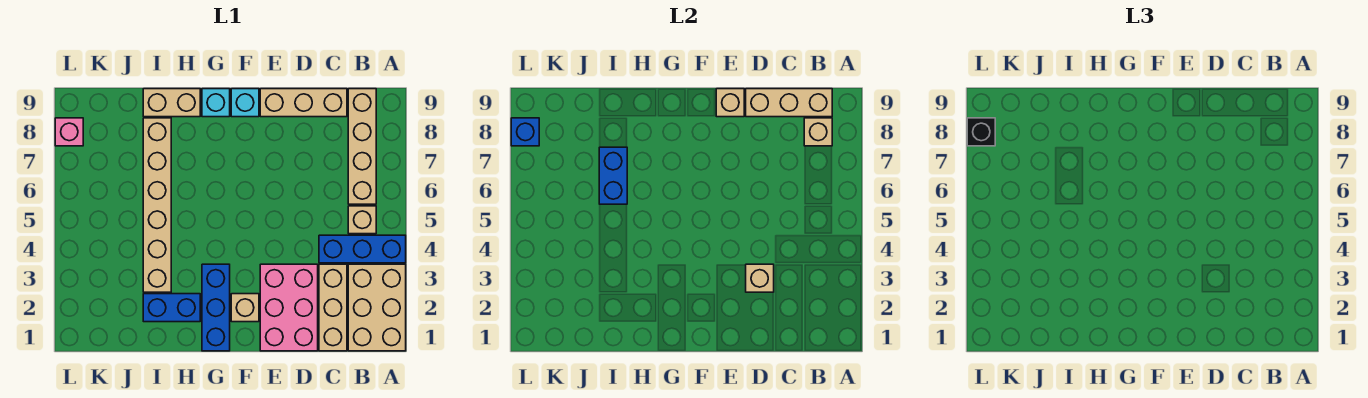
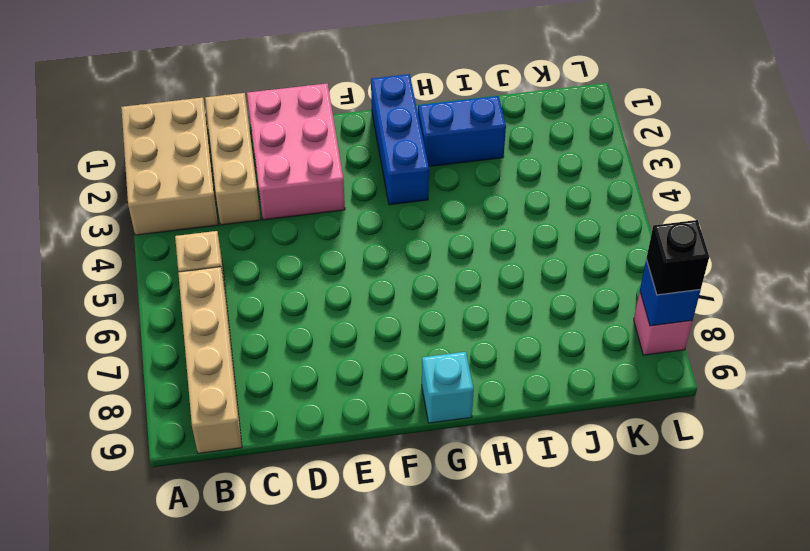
none -> blue 1x3 brick [319,235,406,263]
none -> tan 1x3 brick [260,89,347,117]
none -> tan 1x1 brick [231,294,259,322]

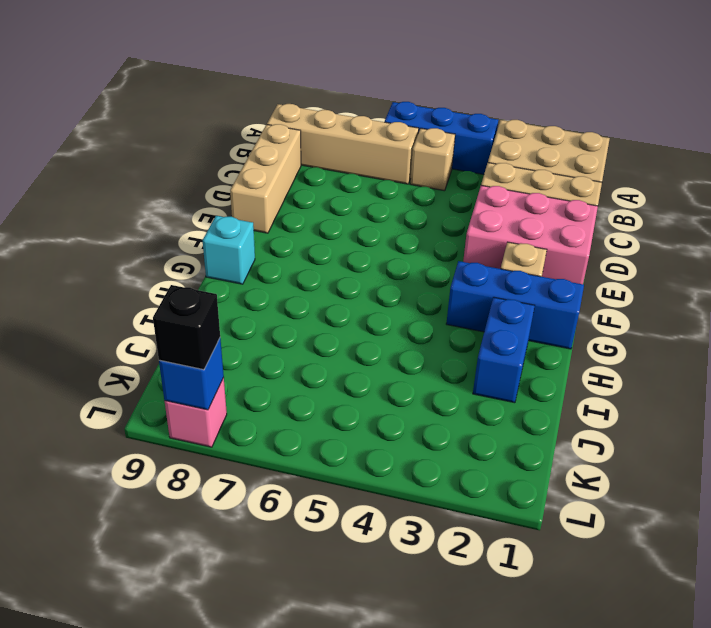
blue 1x3 brick [385,102,498,174] -> blue 1x3 brick turned to [319,235,406,263]
none -> cyan 1x1 brick [231,89,259,117]
none -> tan 1x2 brick [143,89,200,117]
none -> tan 1x6 brick [143,118,171,292]

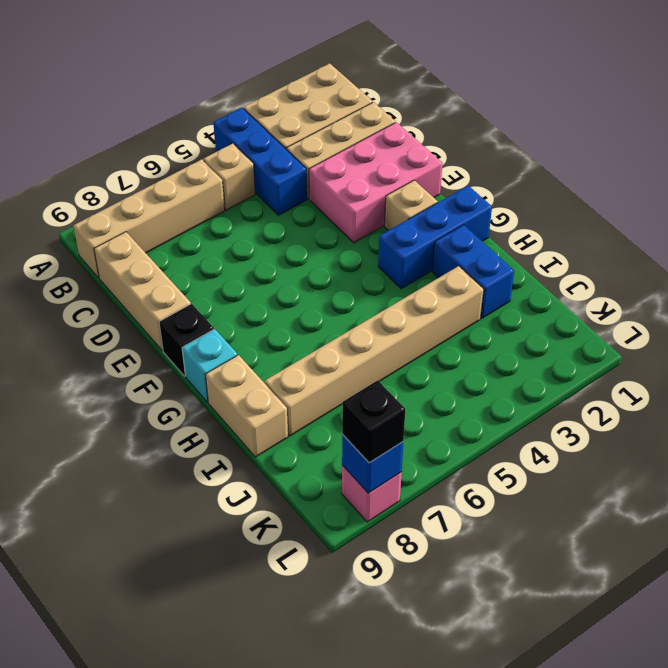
black 1x1 brick [159,304,214,376] -> cyan 1x1 brick [231,89,259,117]
none -> tan 1x1 brick [804,118,832,146]
none -> tan 1x3 brick [746,89,832,117]
none -> tan 1x1 brick [746,264,774,292]

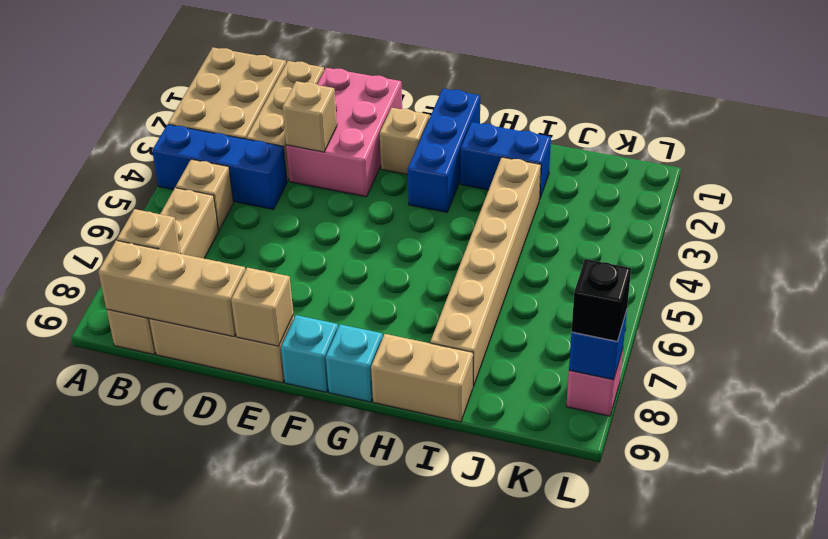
none -> blue 1x2 brick [599,147,627,204]

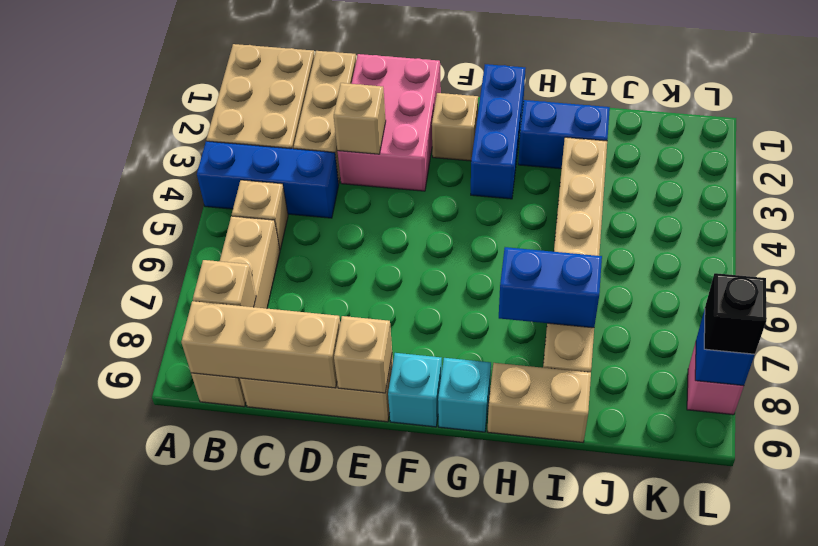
blue 1x2 brick [499,247,602,328] -> blue 1x2 brick turned to [599,147,627,204]

